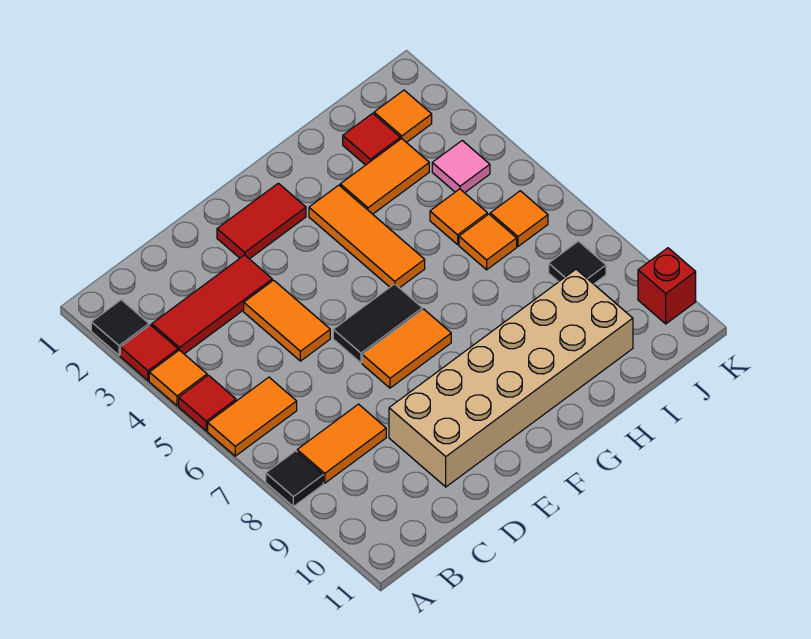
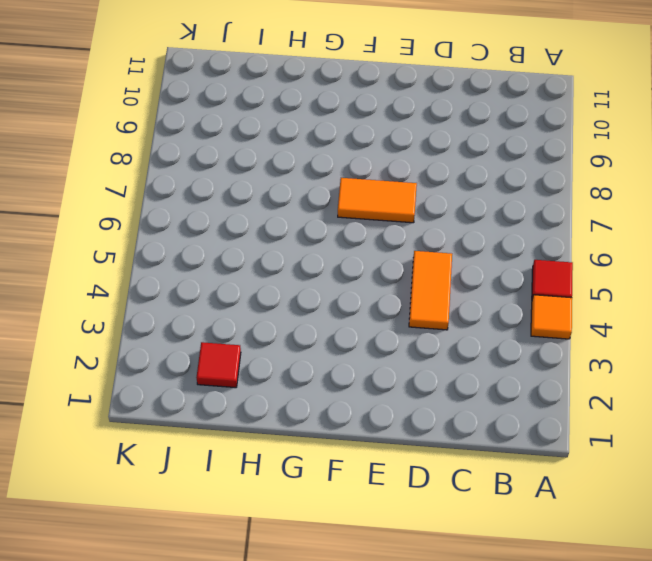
none -> black 1x1 tile [91,300,149,355]
none -> red 1x1 tile [120,325,178,381]
none -> orange 1x2 tile [208,377,297,456]

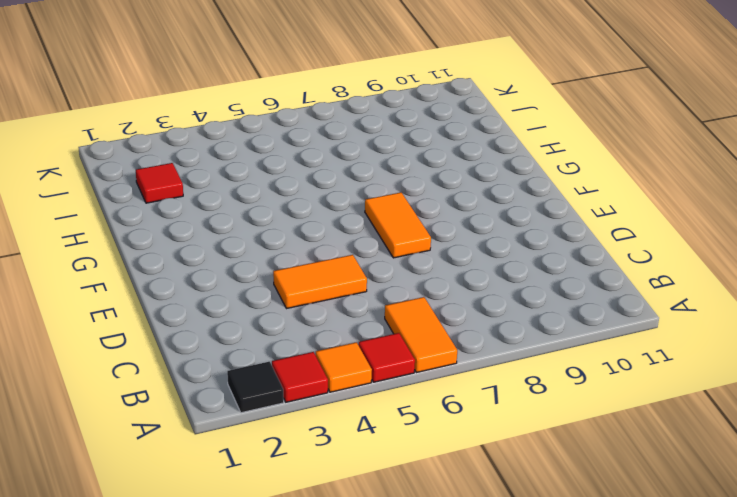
none -> black 1x1 tile [266,451,323,506]
none -> red 1x3 tile [152,255,272,354]
none -> orange 1x2 tile [297,404,386,483]

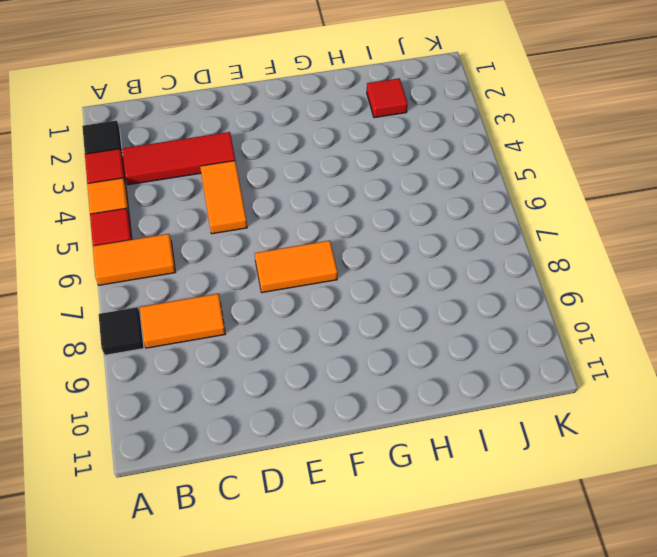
none -> tan 2x6 brick [389,269,633,487]
none -> red 1x2 tile [217,183,306,259]
none -> black 1x2 tile [333,284,422,363]

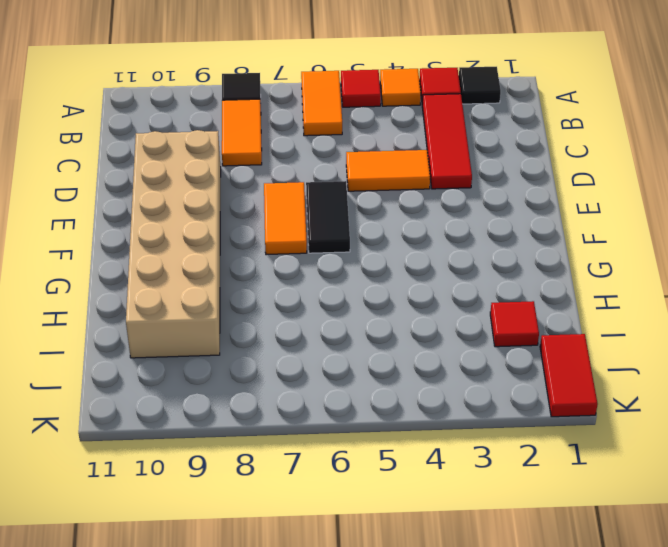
red 1x2 tile [540,334,598,417] -> red 1x2 tile moved to [217,183,306,259]
none -> orange 1x3 tile [309,185,425,288]
none -> orange 1x2 tile [340,139,429,214]
none -> orange 1x1 tile [430,189,487,244]

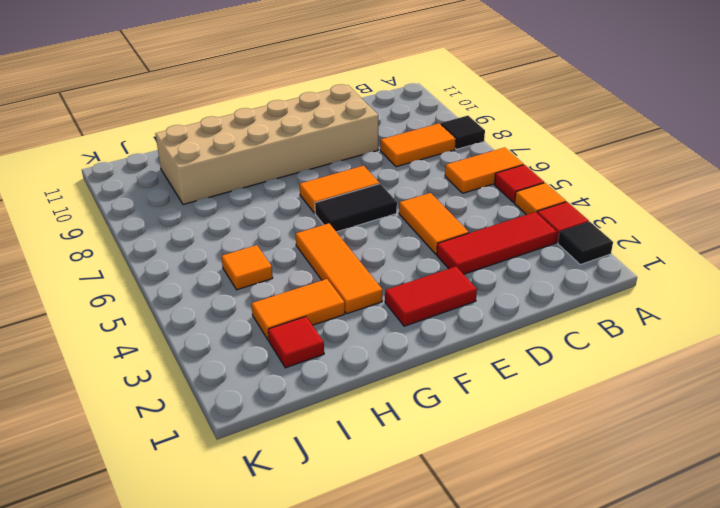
none -> orange 1x1 tile [459,214,517,270]
none -> orange 1x1 tile [374,90,432,143]
none -> pink 1x1 tile [432,141,490,193]

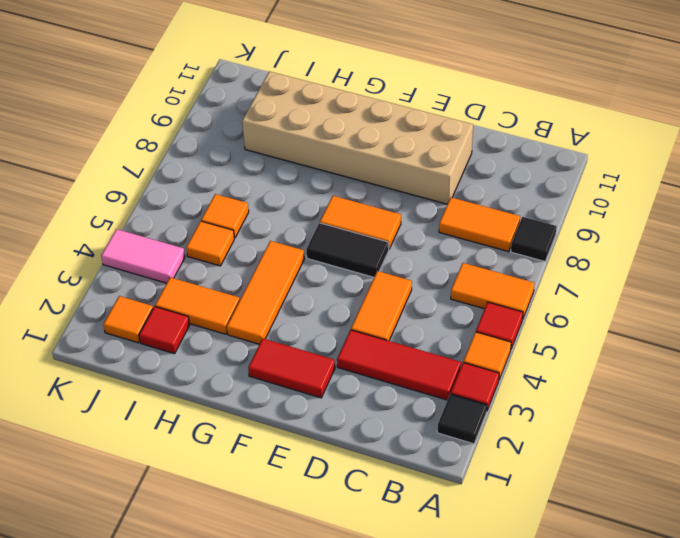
pink 1x2 tile [101,229,185,283] -> pink 1x1 tile [432,141,490,193]
none -> orange 1x1 tile [490,191,548,246]
none -> black 1x1 tile [549,241,606,284]
none -> red 1x1 brick [638,248,696,324]

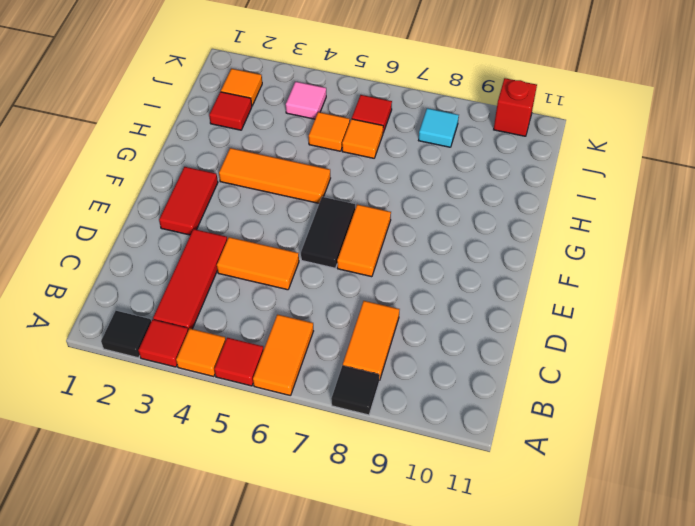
red 1x1 tile [352,95,392,133] -> orange 1x1 tile [490,191,548,246]
cyan 1x1 tile [419,108,459,147] -> black 1x1 tile [549,241,606,284]
none -> tan 2x6 brick [389,269,633,487]
none -> orange 1x2 tile [340,139,429,214]

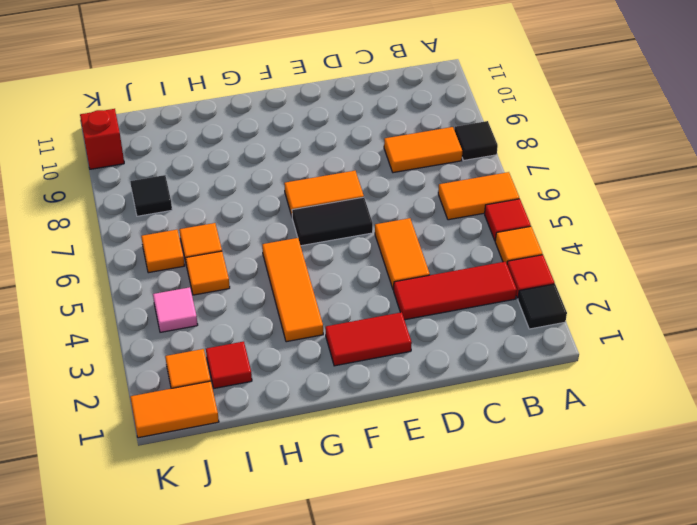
orange 1x2 tile [130,381,219,438] -> orange 1x2 tile moved to [340,139,429,214]
none -> tan 2x6 brick [389,269,633,487]

